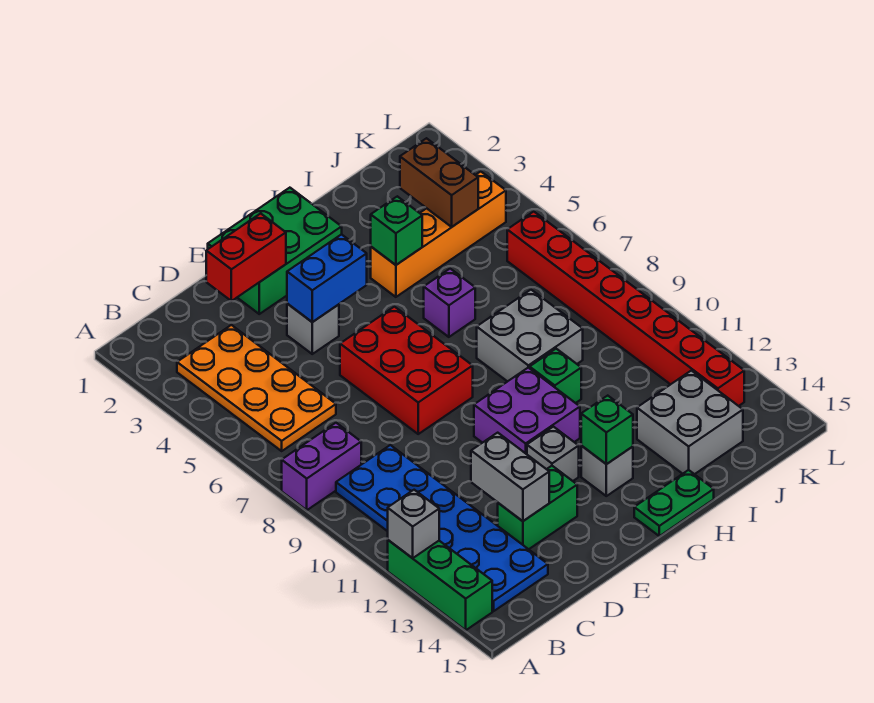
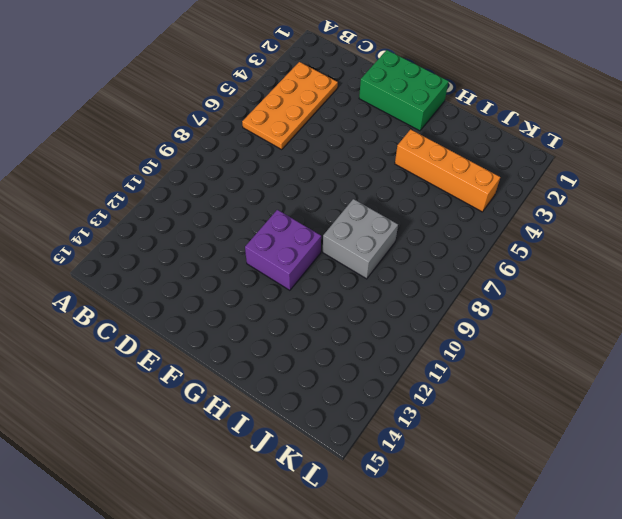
none -> purple 1x2 brick [282,423,361,510]
none -> green 1x3 brick [388,540,492,630]
none -> blue 2x6 plate [336,445,548,611]

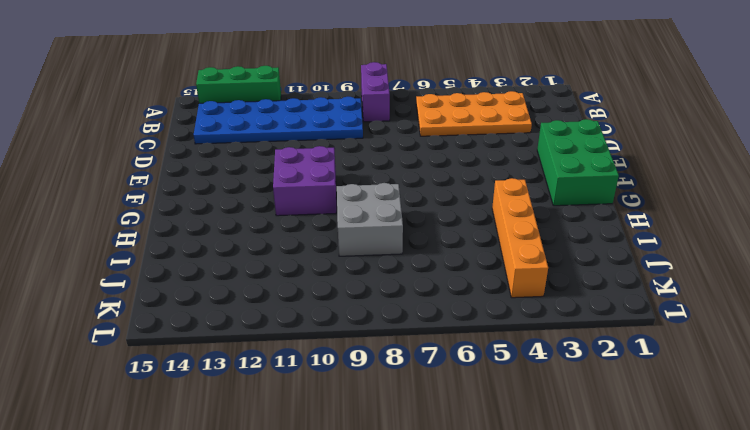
none -> green 1x2 brick [498,466,577,549]
none -> grey 1x1 brick [287,304,339,354]
none -> red 2x3 brick [340,307,473,434]

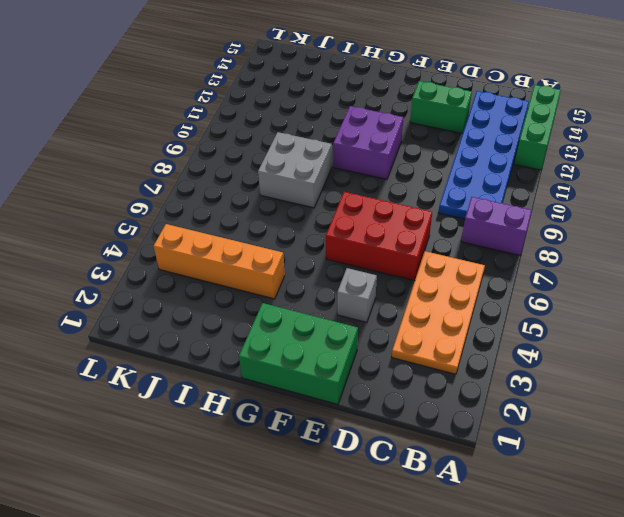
red 2x3 brick [326,192,432,281] -> red 2x3 brick turned to [340,307,473,434]
none -> grey 1x1 brick [527,427,579,481]
none -> grey 1x1 brick [581,446,633,496]
none -> green 1x2 plate [634,470,714,536]

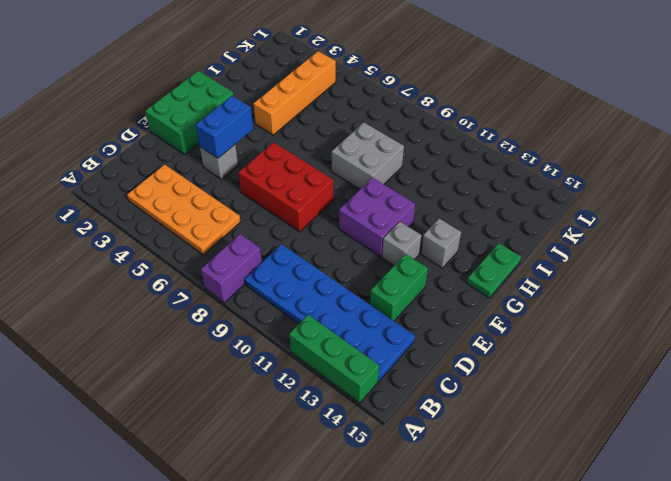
none -> purple 1x1 brick [424,269,475,337]
none -> green 1x1 brick [530,349,581,403]
none -> grey 2x2 brick [637,371,743,474]

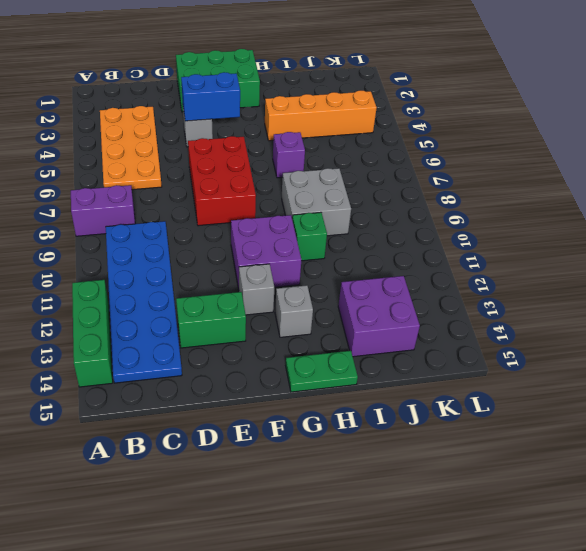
purple 2x2 brick [338,276,420,357] -> grey 2x2 brick [637,371,743,474]
none -> red 1x8 brick [507,211,744,406]
none -> grey 1x1 brick [388,490,439,558]
none -> red 1x2 brick [206,213,286,301]

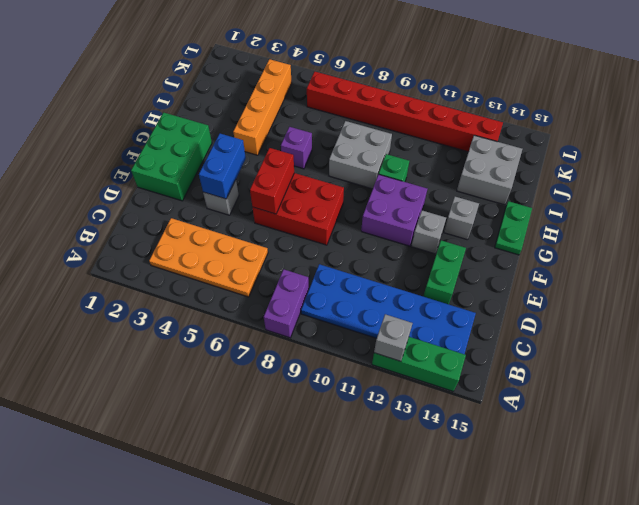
red 1x2 brick [250,148,294,214] -> red 1x2 brick moved to [206,213,286,301]
none -> grey 1x2 brick [471,433,549,521]
none -> green 1x1 brick [581,396,633,464]
none -> green 1x1 brick [371,196,422,265]

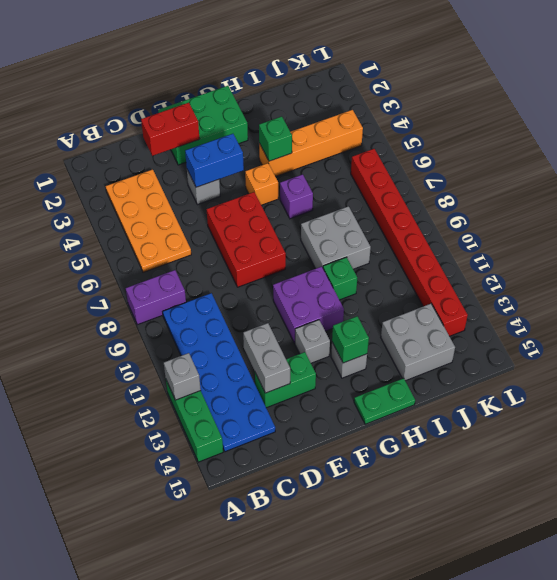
orange 1x1 brick [245,163,278,205] -> none
none -> brown 1x2 brick [400,138,478,227]

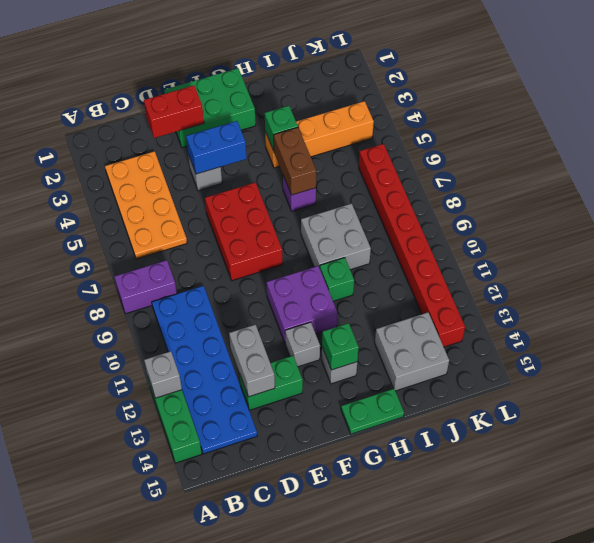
brown 1x2 brick [274,127,316,195] -> brown 1x2 brick moved to [400,138,478,227]

